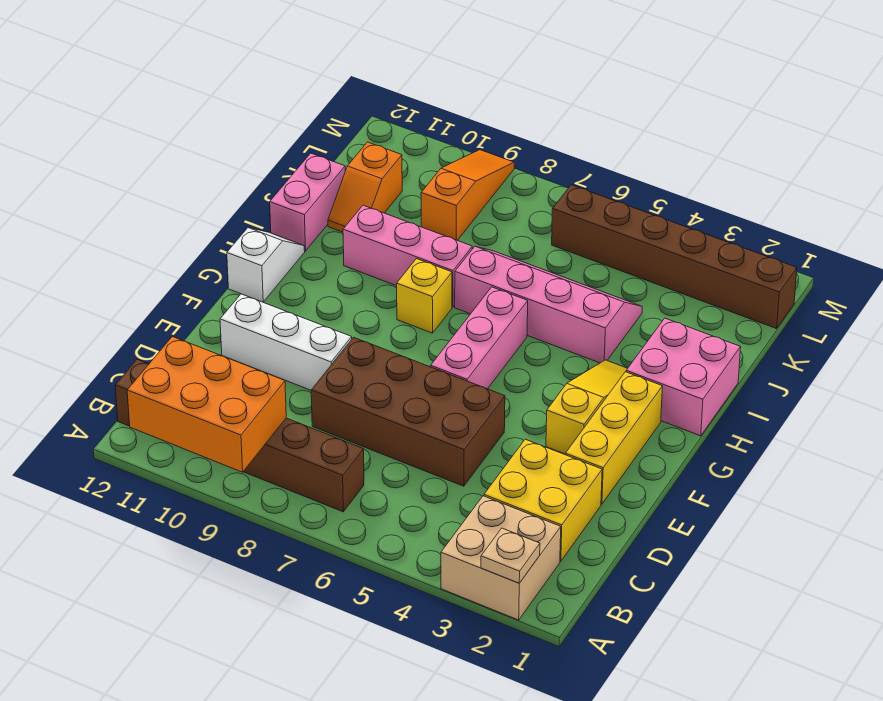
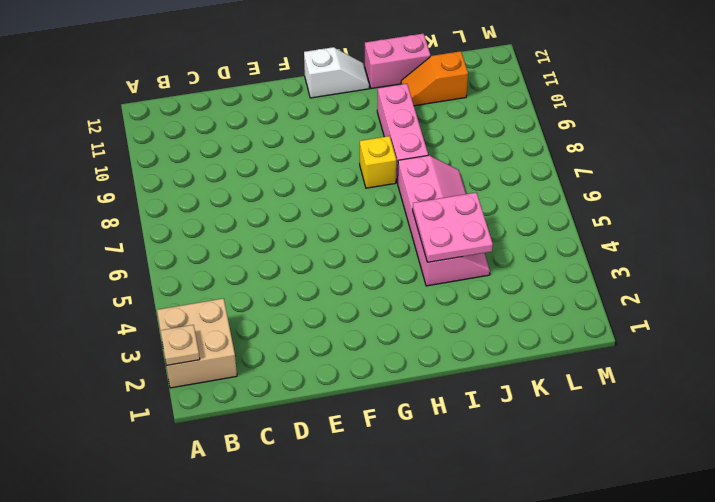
pink 2x2 plate [413,193,493,262] -> none
none -> brown 1x6 brick [115,359,364,512]
none -> yellow 2x2 brick [484,439,602,561]
none -> brown 2x4 brick [311,337,505,486]

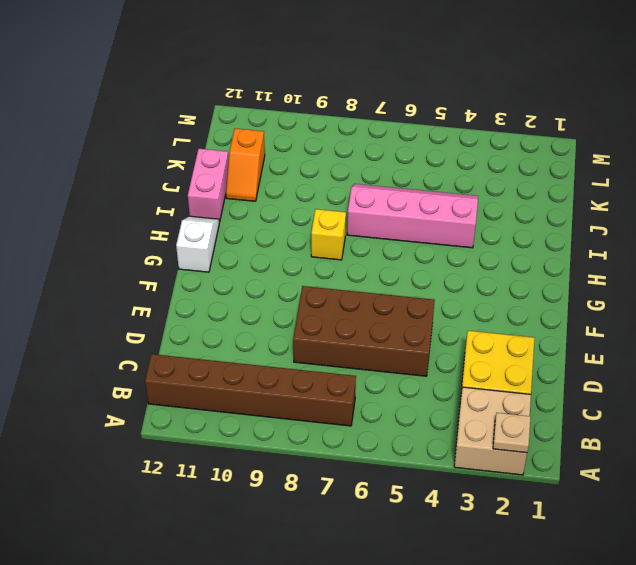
none -> yellow 1x3 brick [565,372,663,504]
none -> white 1x3 brick [220,294,352,390]
none -> yellow 1x3 slope [546,360,628,454]

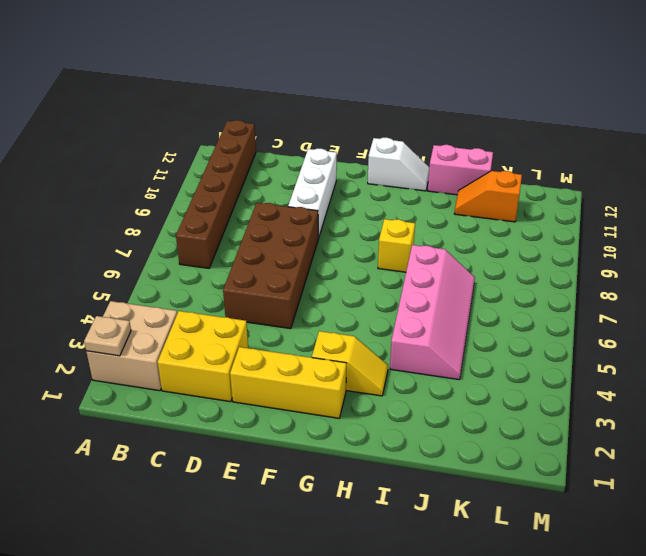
yellow 1x2 slope [312,331,388,396] -> yellow 1x3 slope [546,360,628,454]
none -> pink 1x3 brick [431,287,528,389]
none -> pink 2x2 brick [626,318,741,436]
none -> pink 1x3 brick [343,205,472,307]

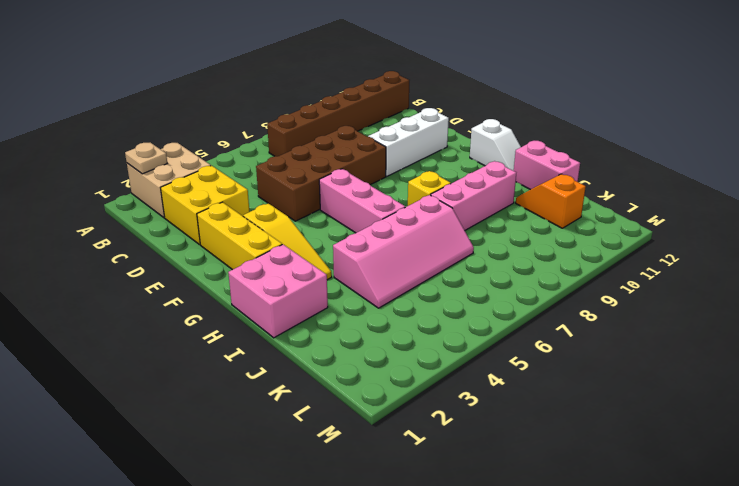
none -> orange 1x3 slope [421,150,514,240]
none -> brown 1x6 brick [552,185,797,329]
none -> orange 2x3 brick [127,336,286,472]

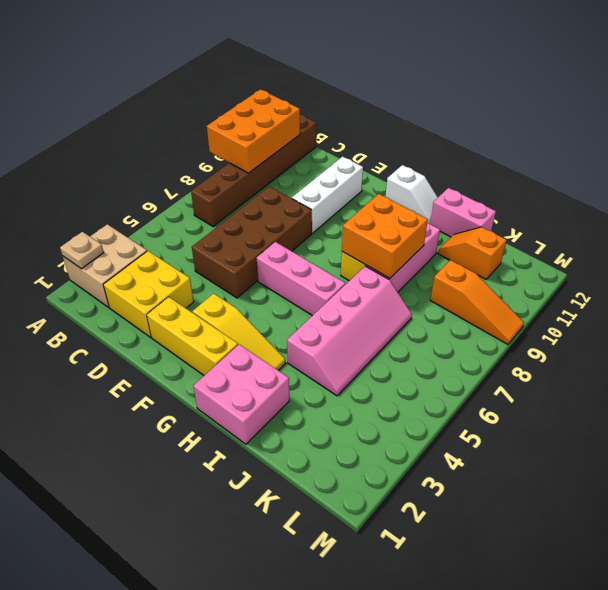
orange 2x2 brick [342,194,428,278] -> none
none -> brown 1x6 brick [552,185,797,329]

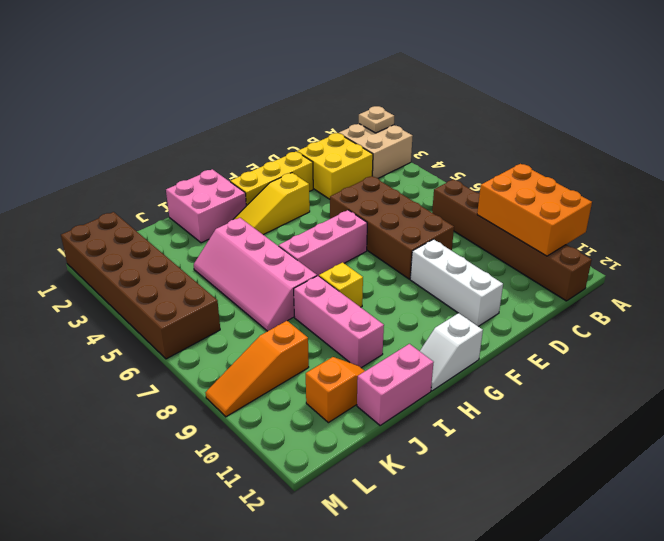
brown 2x6 brick [61,212,220,359] -> brown 1x6 brick [552,185,797,329]

